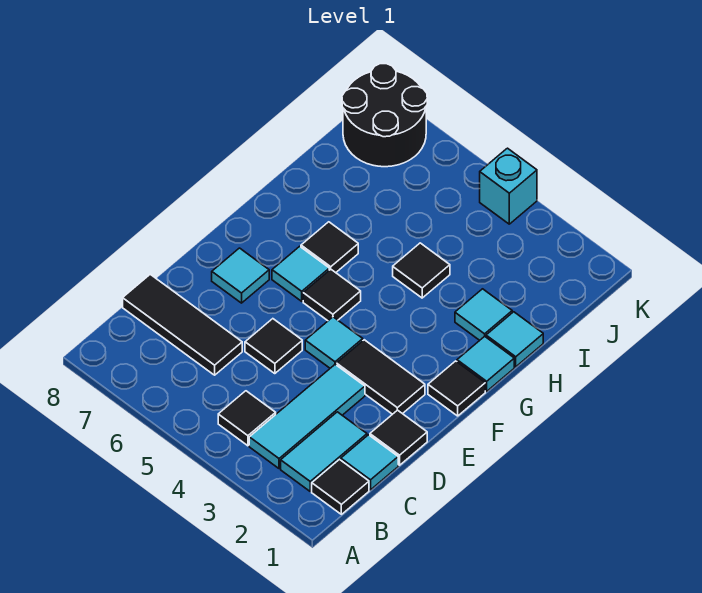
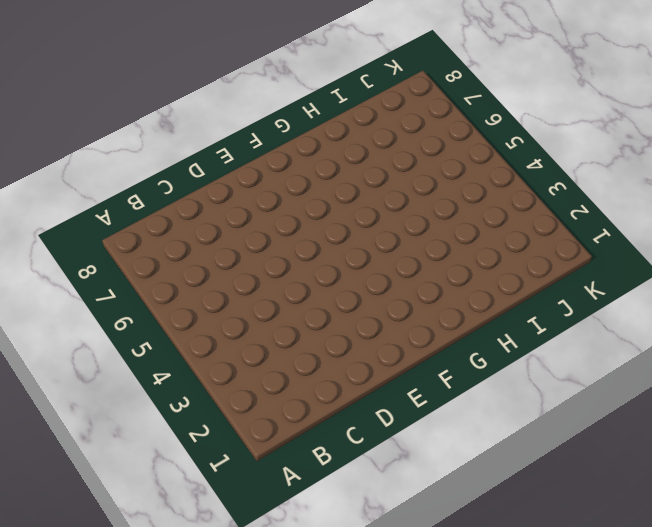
none -> black 1x1 tile [312,460,369,514]
none -> cyan 1x2 tile [281,412,367,491]
none -> cyan 1x3 tile [249,364,365,469]

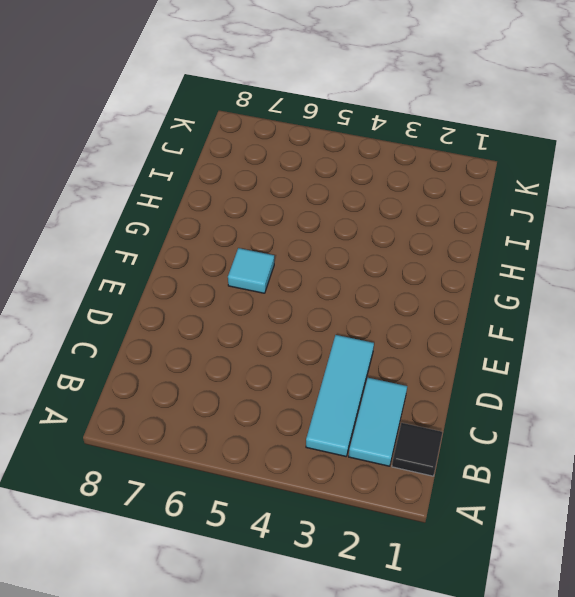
none -> black 1x1 tile [218,391,276,446]
none -> cyan 1x1 tile [341,435,398,490]
none -> black 1x3 tile [123,274,242,375]

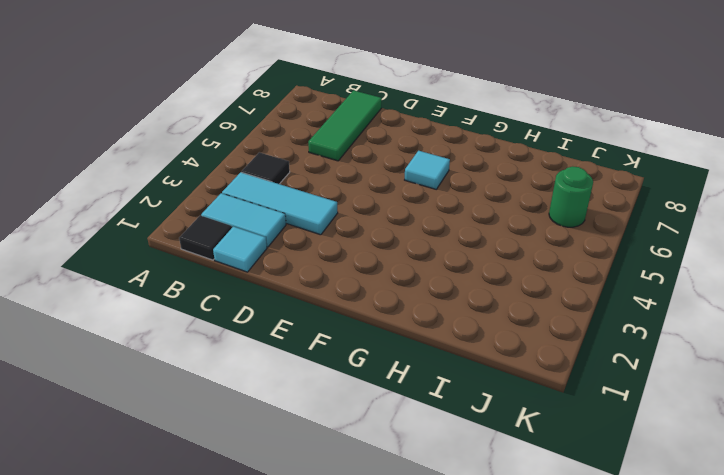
green 1x3 tile [308,90,382,161] -> black 1x3 tile [123,274,242,375]
green 1x1 round brick [549,166,593,227] -> none
none -> black 1x1 tile [370,410,427,465]
none -> black 1x1 tile [245,319,302,374]
none -> black 1x2 tile [337,340,425,414]

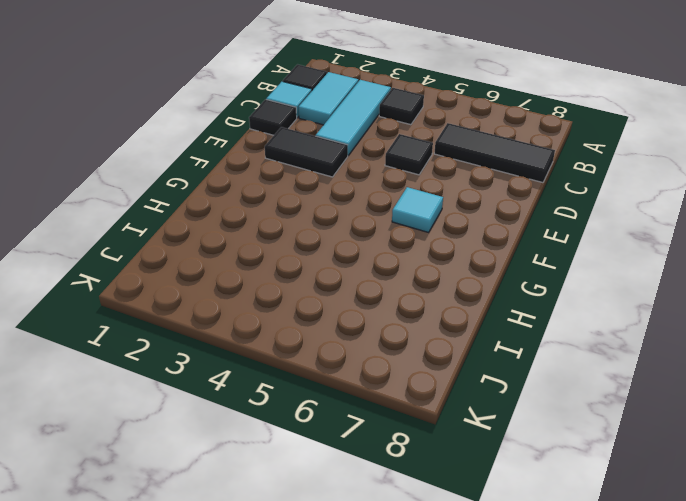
none -> cyan 1x1 tile [305,317,363,368]
none -> cyan 1x1 tile [212,248,269,303]
none -> black 1x1 tile [428,361,485,416]

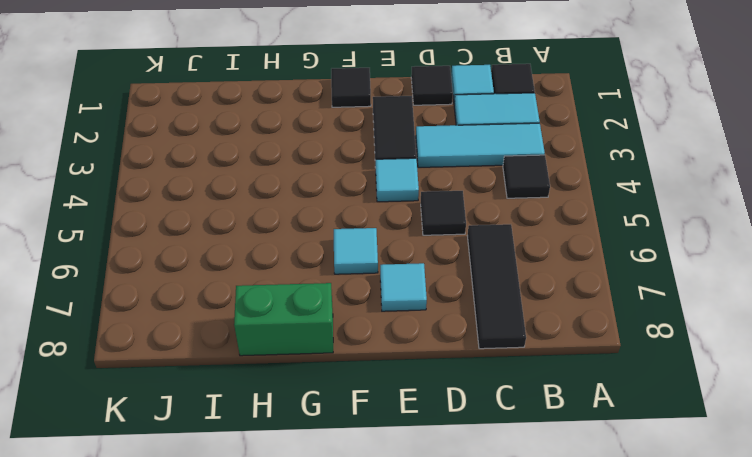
green 1x2 brick [234,283,333,356] -> none
none -> black 1x1 tile [303,270,361,321]
none -> cyan 1x1 tile [457,336,514,391]
none -> black 1x1 tile [301,222,358,273]

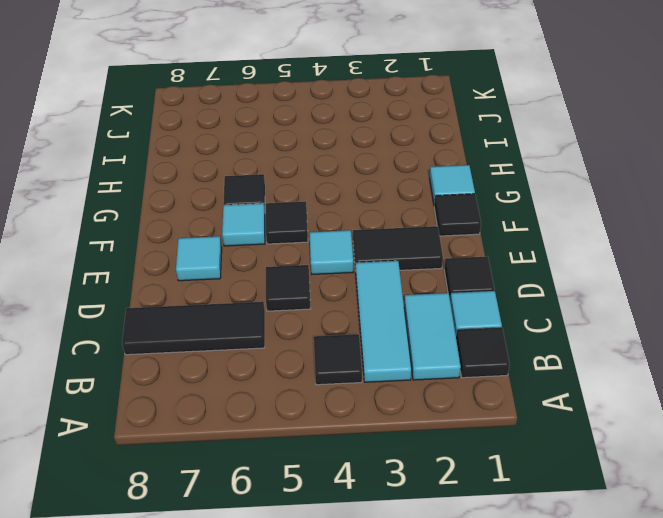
none -> cyan 1x1 tile [486,312,543,367]
none -> cyan 1x1 tile [455,289,512,340]
none -> black 1x1 tile [393,243,450,298]

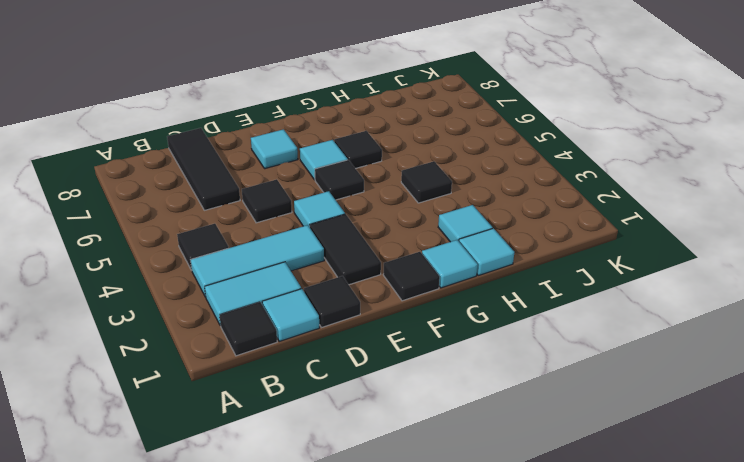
none -> black 2x2 round brick [342,64,427,167]
none -> cyan 1x1 brick [480,148,537,224]

